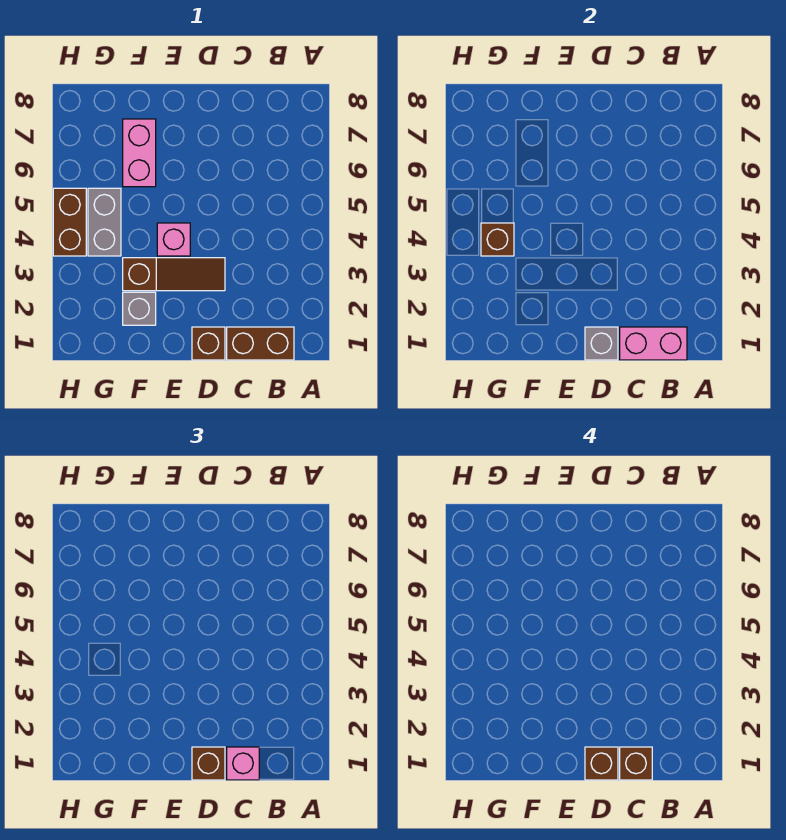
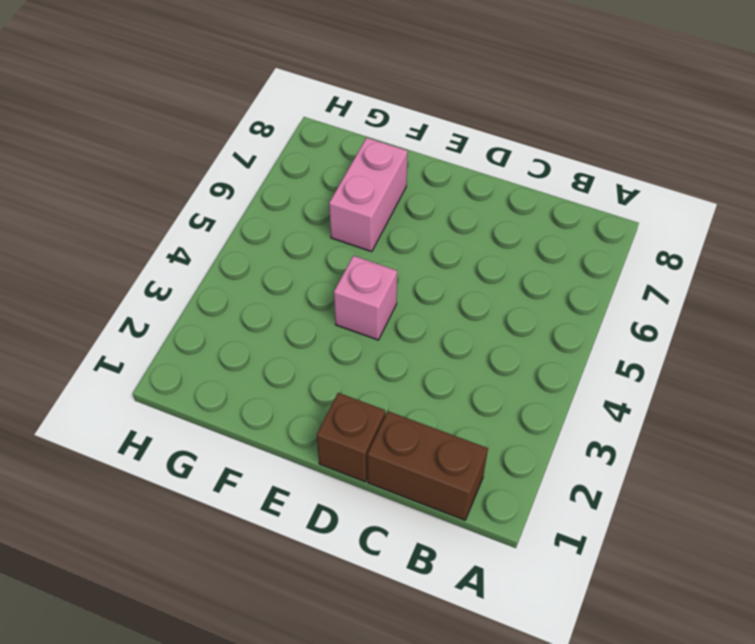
none -> brown 1x3 slope [123,258,225,291]
none -> grey 1x1 brick [123,292,156,325]
none -> grey 1x2 brick [88,188,121,256]

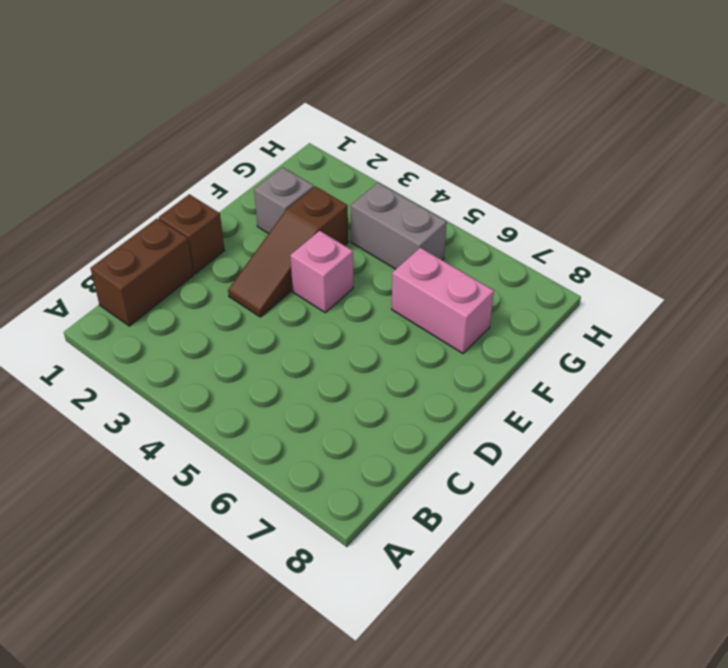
none -> brown 1x2 brick [53,188,86,256]
none -> pink 1x2 brick [620,327,687,360]
none -> grey 1x1 brick [585,327,618,360]

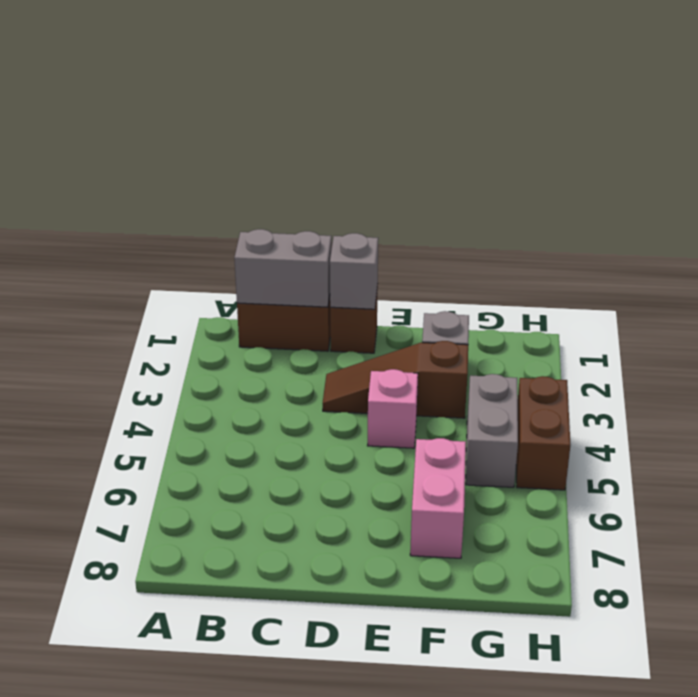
grey 1x2 brick [234,229,331,307] -> pink 1x2 brick [620,327,687,360]
none -> brown 1x1 brick [481,223,514,256]
none -> pink 1x1 brick [227,747,259,780]
none -> brown 1x1 brick [192,747,225,780]

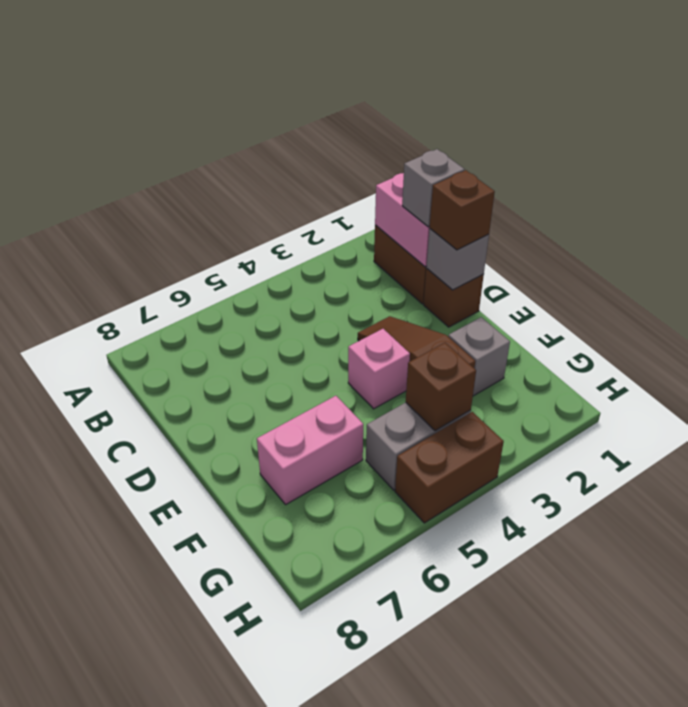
grey 1x1 brick [402,149,465,227] -> pink 1x1 brick [227,747,259,780]
none -> brown 1x1 brick [620,747,652,780]
none -> brown 1x1 brick [585,747,618,780]

